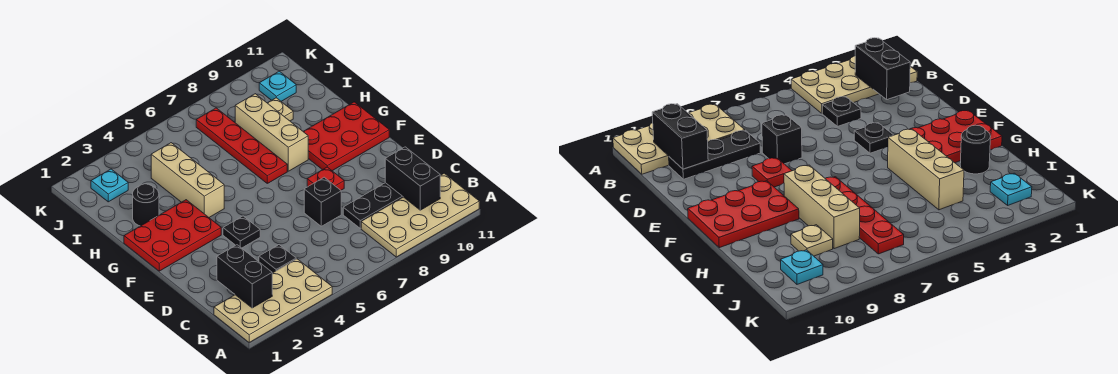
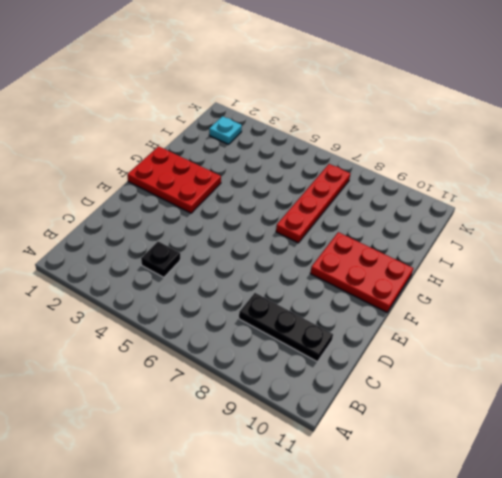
none -> tan 2x4 plate [214,259,332,342]
none -> tan 2x4 plate [361,173,479,257]
none -> black 1x1 brick [304,177,341,226]

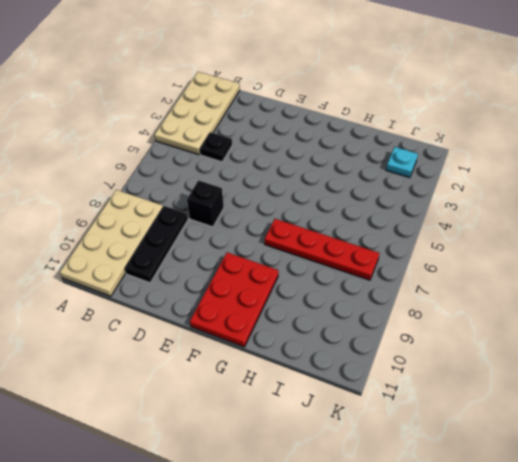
none -> black 1x1 plate [223,216,260,248]
none -> red 1x1 plate [307,167,344,190]
none -> red 2x3 plate [124,200,221,271]

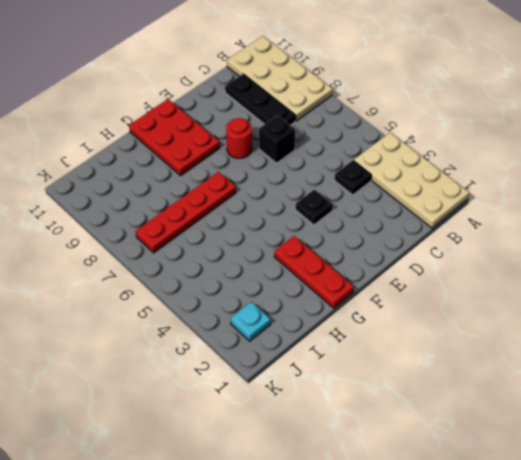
red 1x1 round brick [226,118,252,158] -> red 1x1 plate [307,167,344,190]
red 1x3 plate [274,236,354,308] -> red 2x3 plate [124,200,221,271]
none -> tan 1x3 brick [151,143,224,217]
none -> tan 1x3 brick [235,94,308,171]
none -> black 1x1 round brick [133,184,159,226]

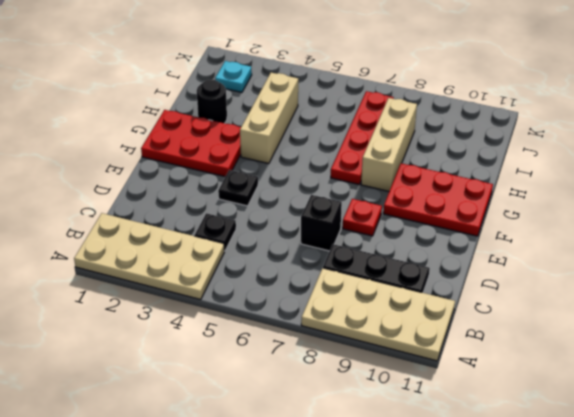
none -> tan 1x1 plate [268,98,293,121]
none -> cyan 1x1 plate [259,71,296,101]
none -> black 1x2 brick [217,245,272,308]

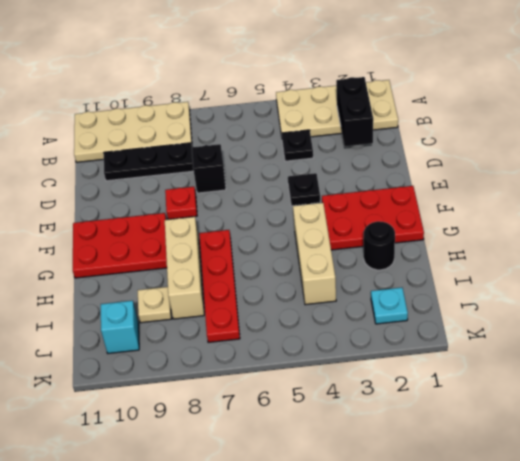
cyan 1x1 brick [101,301,139,353] -> cyan 1x1 plate [259,71,296,101]
none -> black 1x2 brick [385,147,440,210]

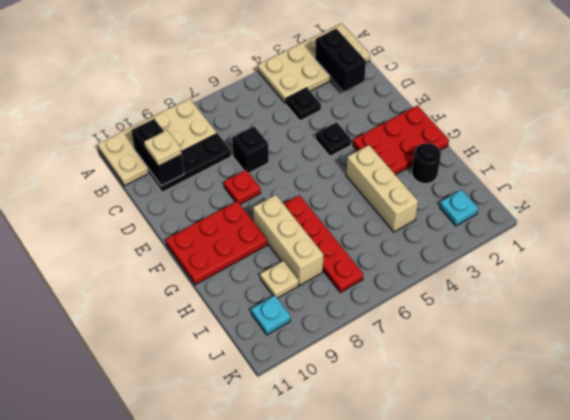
tan 1x1 plate [144,130,182,166] -> none

